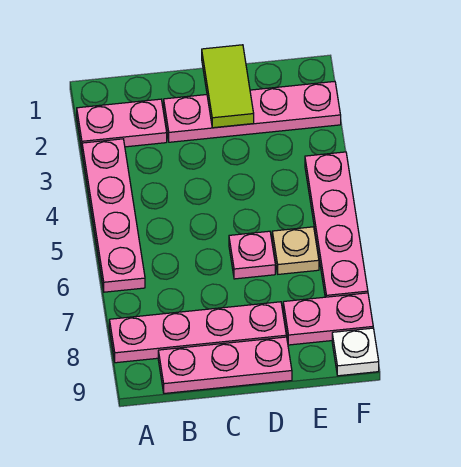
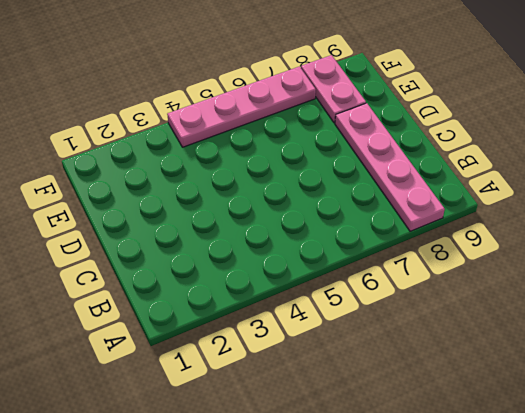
none -> pink 1x2 plate [77,99,167,149]
none -> pink 1x4 plate [82,139,145,292]

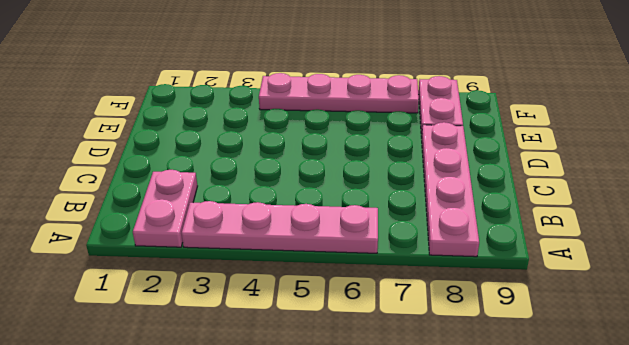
none -> pink 1x3 plate [158,337,292,393]
none -> pink 1x4 plate [164,81,341,142]

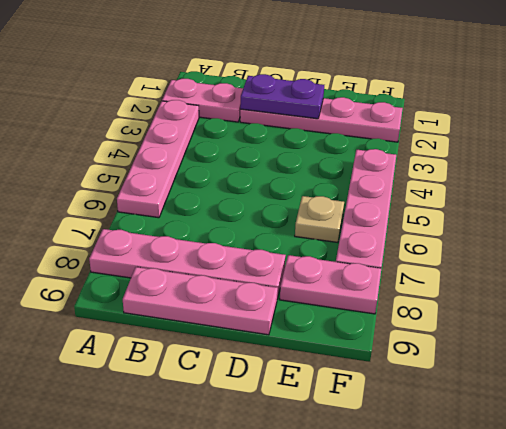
purple 1x2 plate [240,74,324,119] -> lime 1x2 tile [202,45,254,128]
none -> pink 1x1 plate [229,231,275,279]
none -> white 1x1 plate [332,328,379,376]

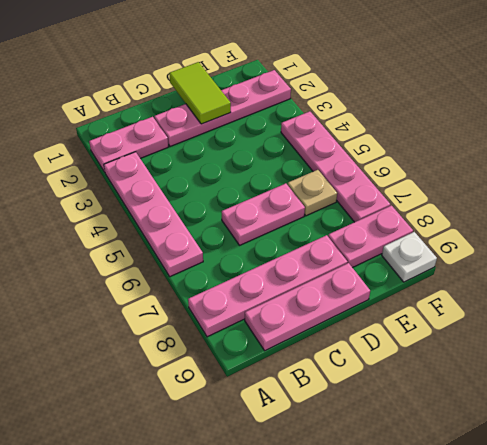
pink 1x2 plate [222,183,305,245] -> pink 1x1 plate [229,231,275,279]

